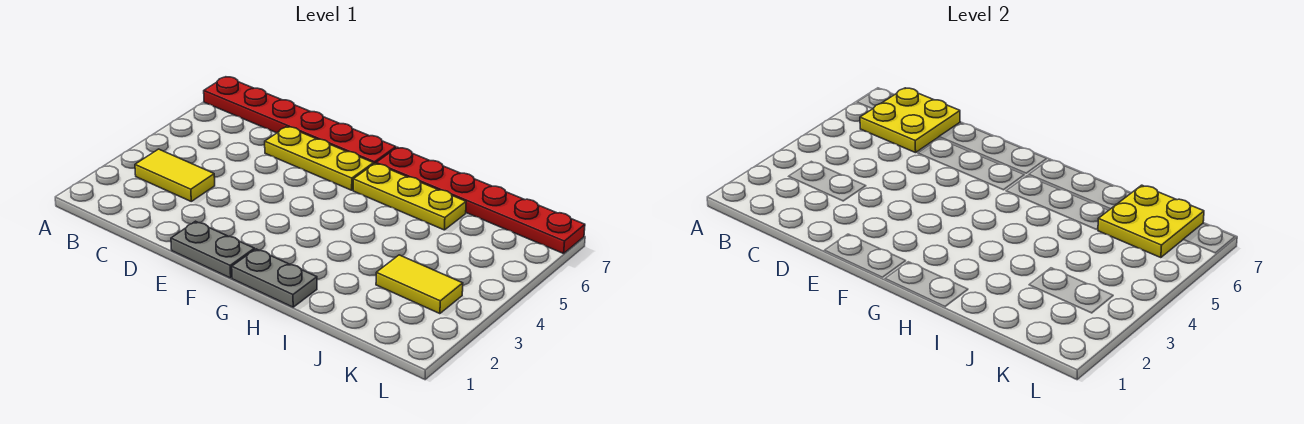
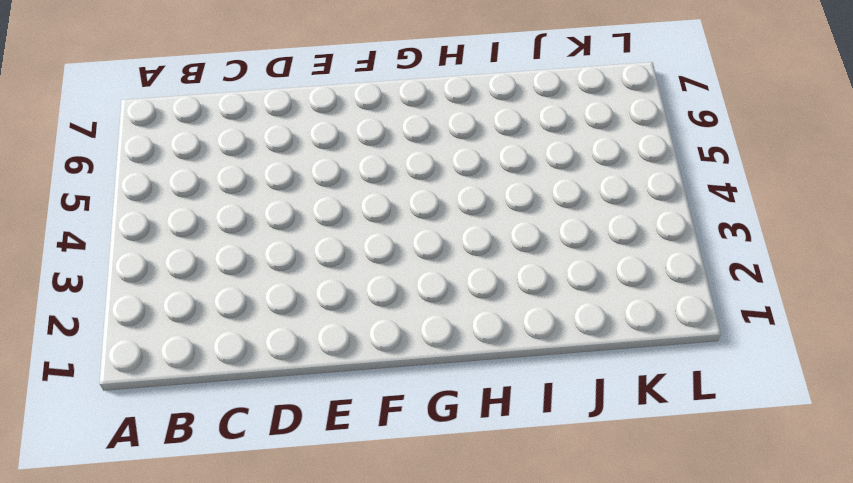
none -> red 1x6 plate [204,77,396,164]
none -> yellow 1x2 tile [135,149,215,201]

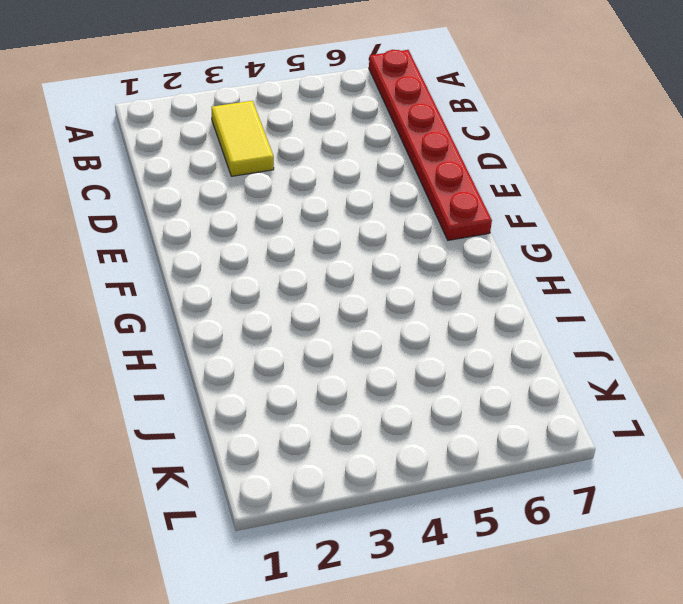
none -> yellow 1x3 plate [265,127,374,190]
none -> grey 1x2 plate [171,221,254,278]

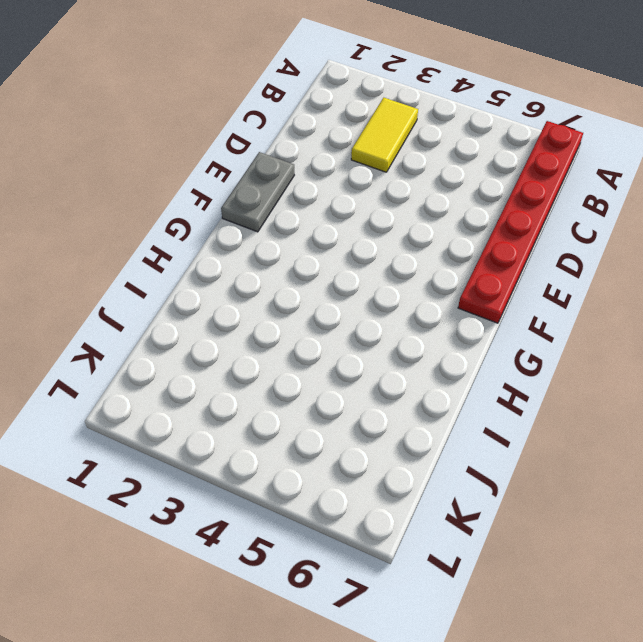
none -> yellow 1x3 plate [265,127,374,190]
none -> grey 1x2 plate [232,249,317,307]

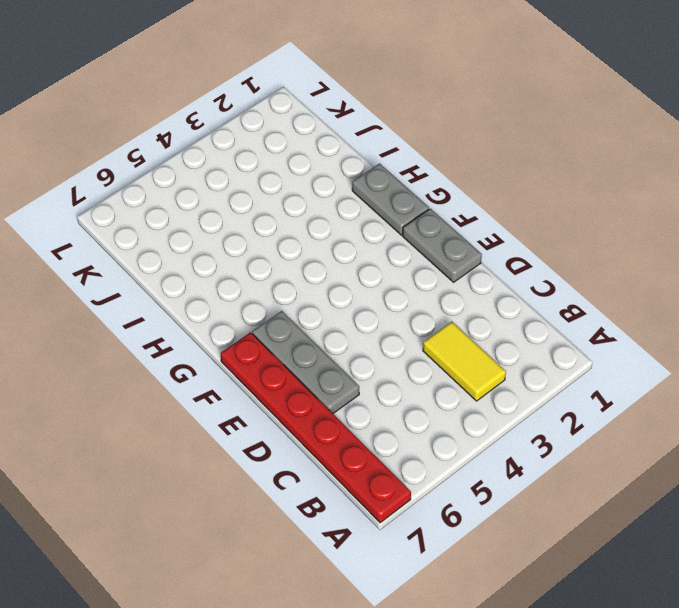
grey 1x3 plate [252,311,359,413] -> yellow 1x3 plate [265,127,374,190]
none -> yellow 1x3 plate [353,163,466,230]
none -> red 1x6 plate [376,147,585,253]

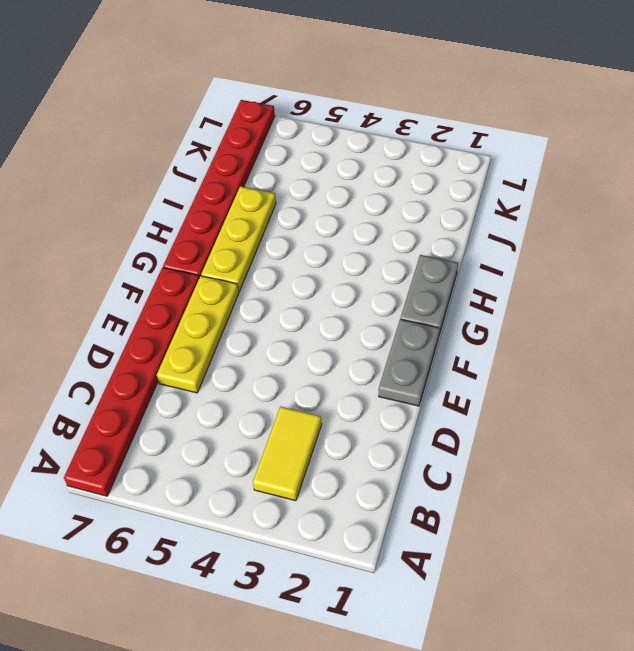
none -> yellow 1x2 tile [376,255,463,314]
none -> yellow 2x2 plate [860,88,960,153]

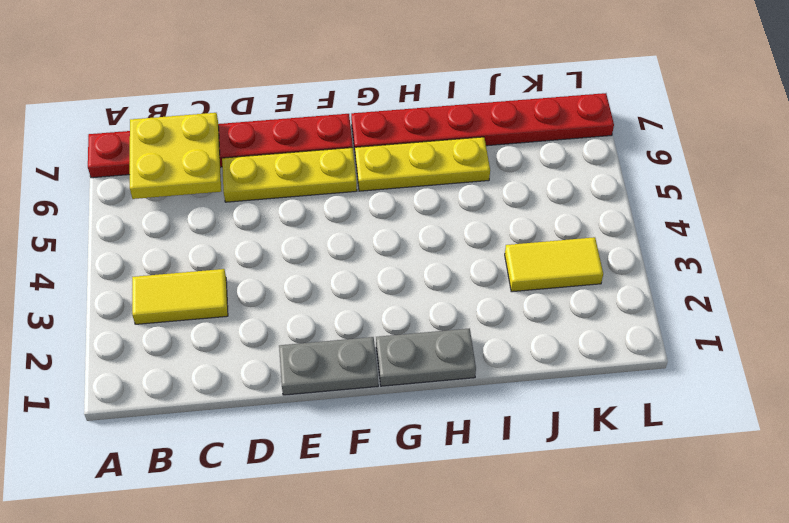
none -> yellow 2x2 plate [1098,185,1204,258]

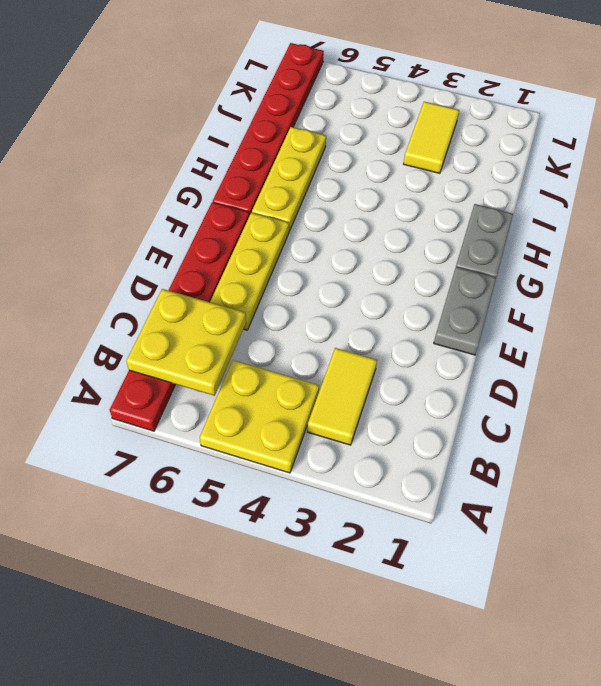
yellow 2x2 plate [200,360,319,473] -> yellow 2x2 plate moved to [1098,185,1204,258]

